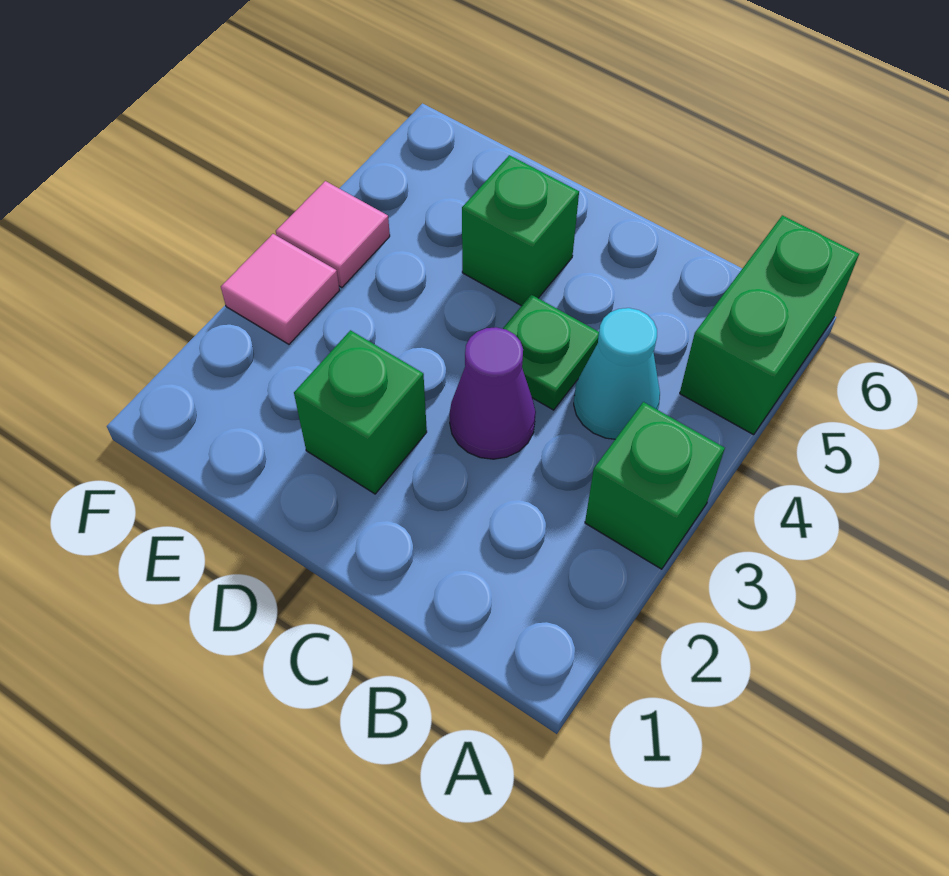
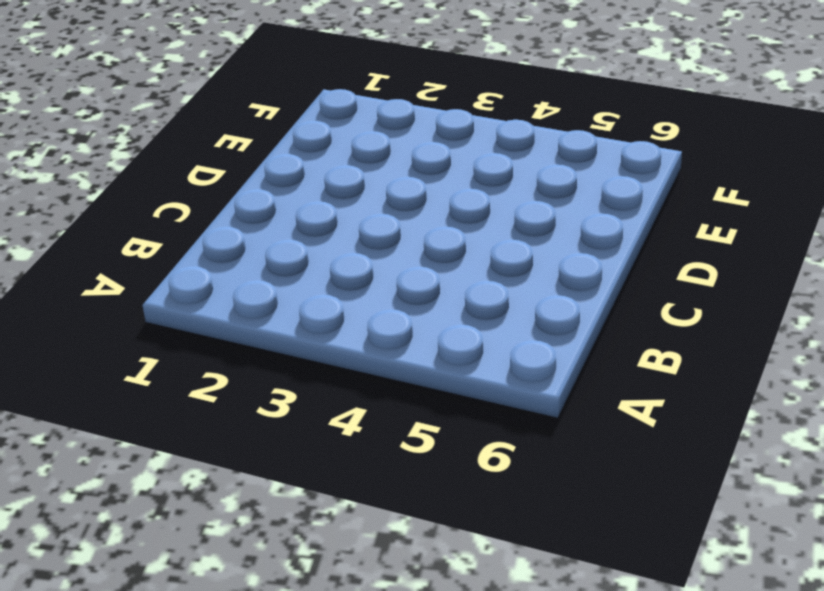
none -> green 1x1 brick [585,402,725,569]
none -> green 1x2 brick [680,215,859,435]

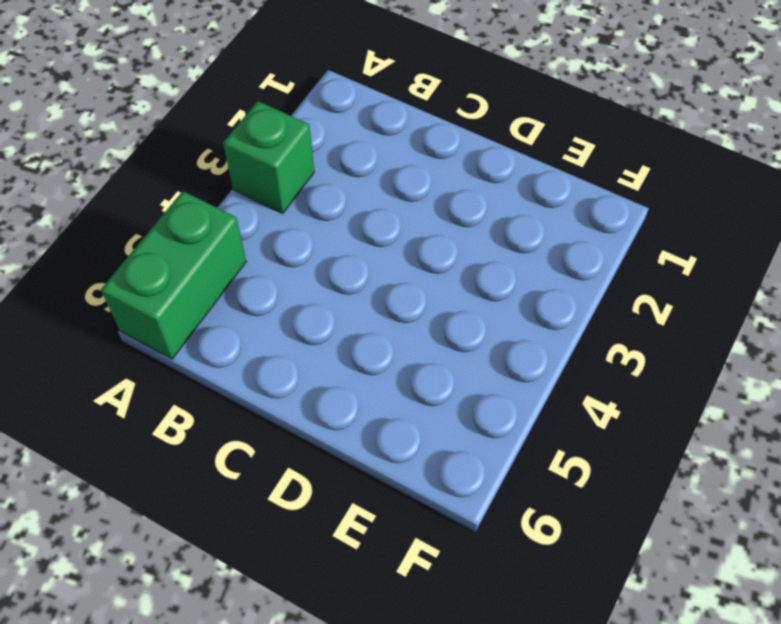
none -> cyan 1x1 cone [574,308,660,439]
none -> purple 1x1 cone [449,327,536,459]

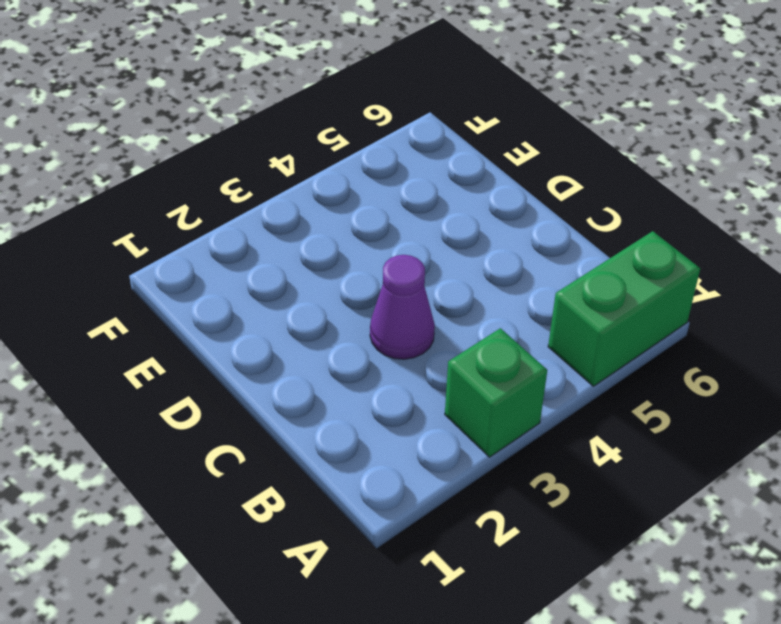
none -> cyan 1x1 cone [574,308,660,439]
none -> green 1x1 plate [503,295,599,410]

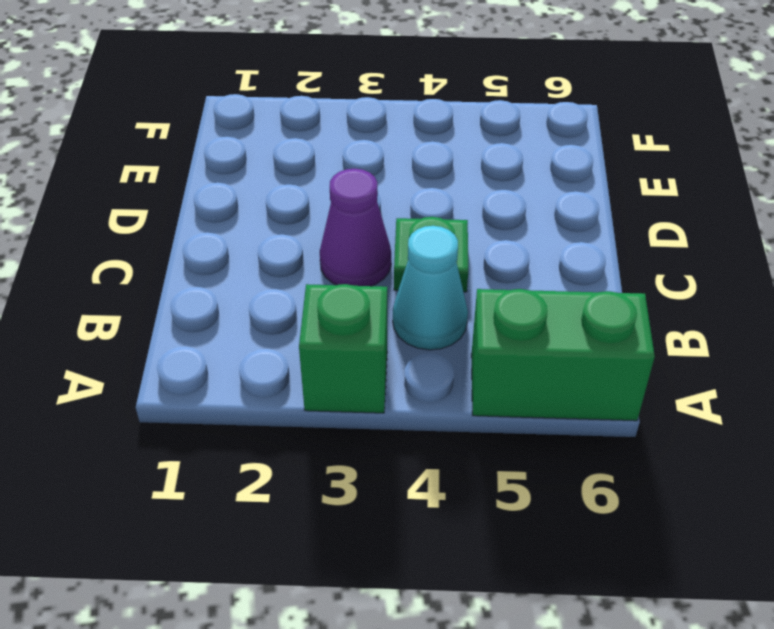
none -> green 1x1 brick [294,330,427,494]
none -> green 1x1 brick [462,155,579,306]

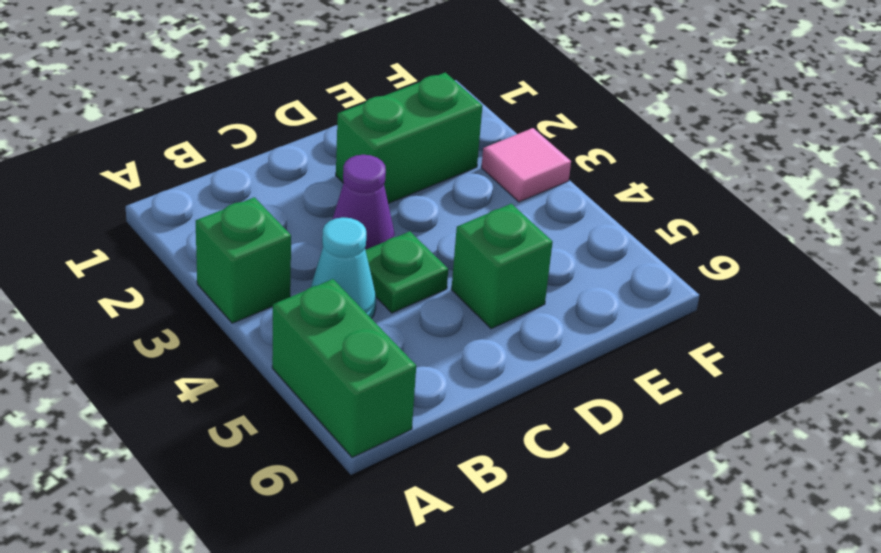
green 1x2 brick [336,73,483,203] -> green 1x1 brick [294,330,427,494]
none -> pink 1x1 tile [276,181,390,288]

